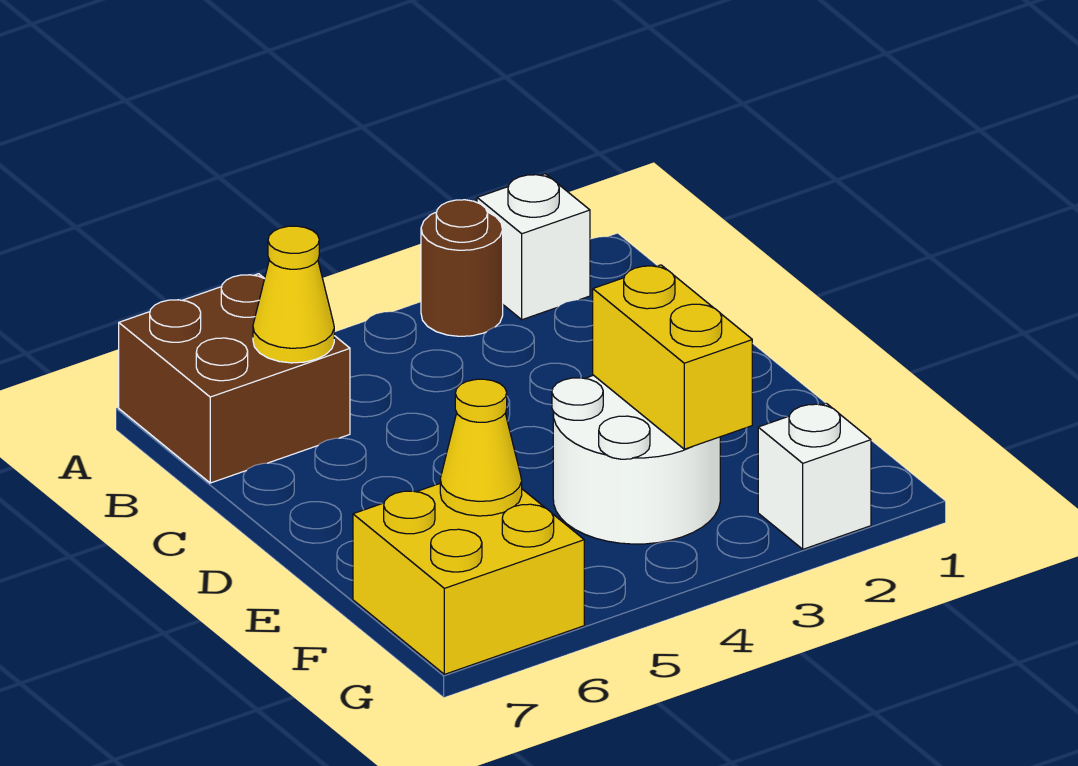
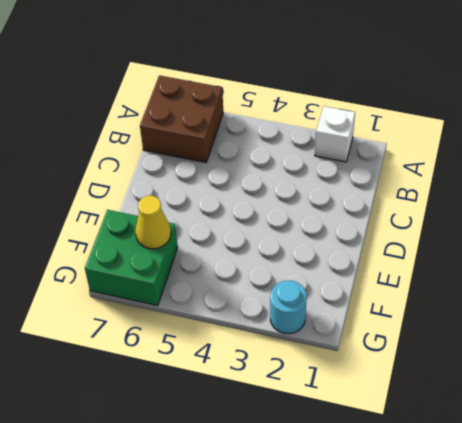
green 2x2 brick [85,210,178,306] -> yellow 2x2 brick [353,484,584,674]
cyan 1x1 round brick [270,280,307,334] -> white 1x1 brick [758,403,871,549]
none -> brown 1x1 round brick [421,200,503,336]
none -> white 2x2 round brick [552,375,720,544]

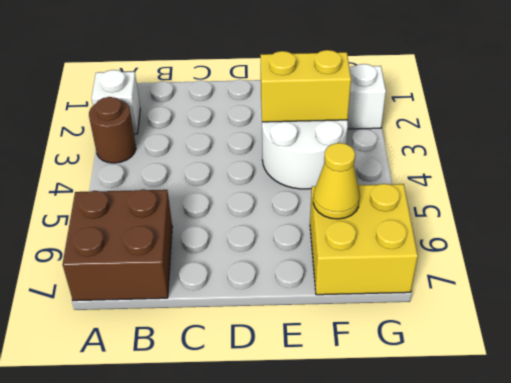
none -> yellow 1x1 cone [253,226,334,363]

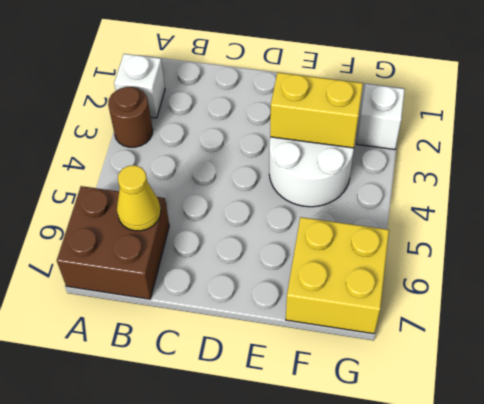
none -> yellow 1x1 cone [440,379,522,516]

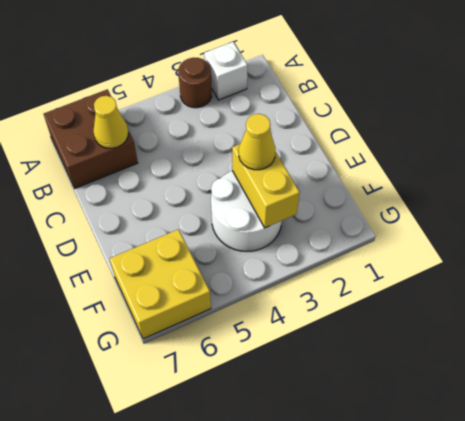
yellow 1x1 cone [239,114,275,170] -> yellow 1x1 cone moved to [440,379,522,516]
none -> white 1x1 brick [758,403,871,549]

